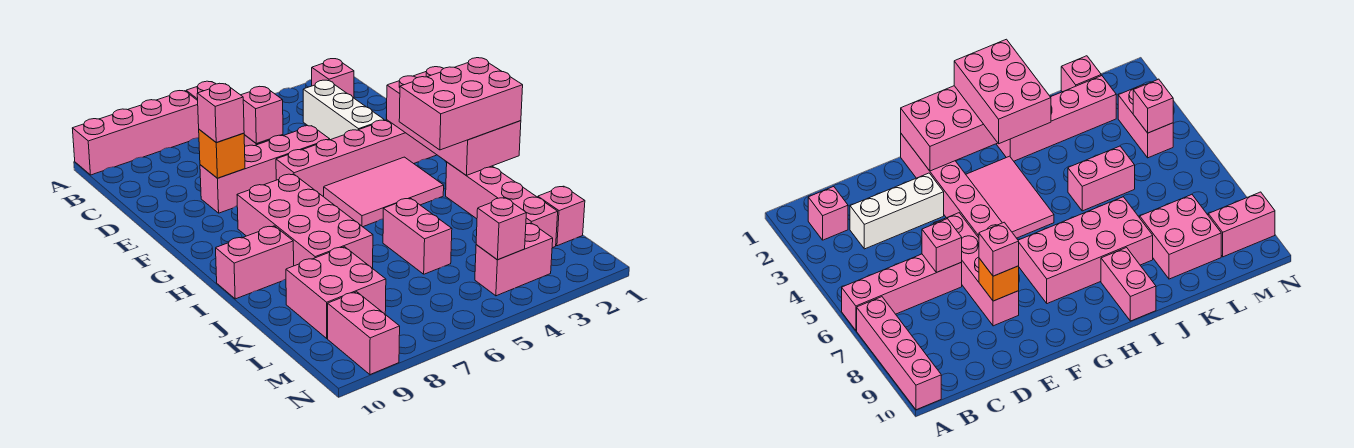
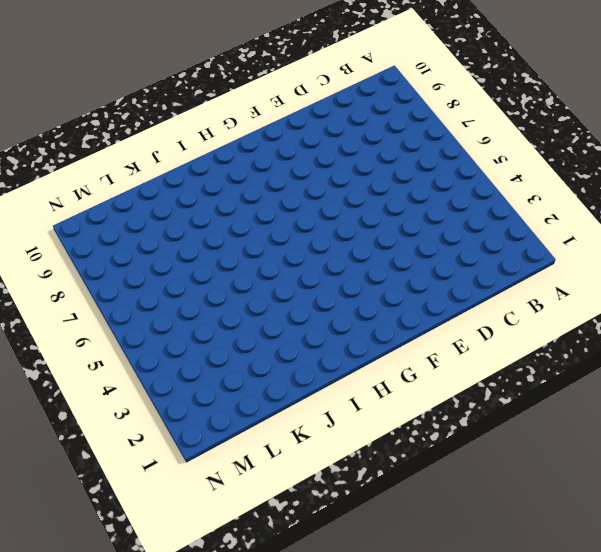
none -> pink 1x4 brick [842,254,962,330]
none -> pink 1x4 brick [72,91,199,175]
none -> pink 1x1 brick [312,59,354,98]

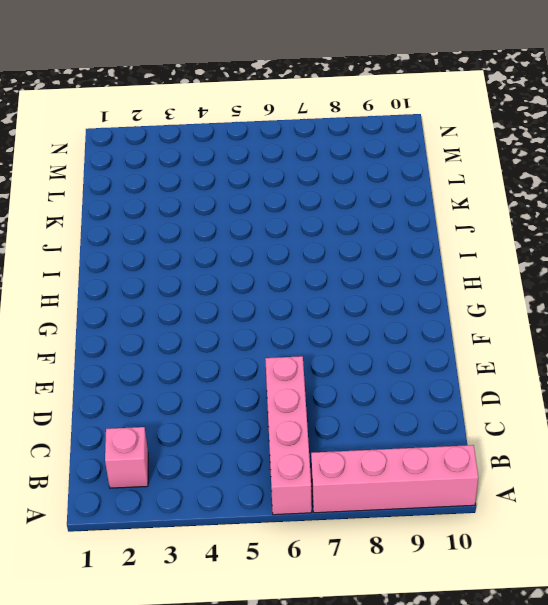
none -> white 1x3 brick [303,80,384,140]
none -> pink 1x4 brick [200,126,330,213]
none -> pink 1x6 brick [276,120,436,197]

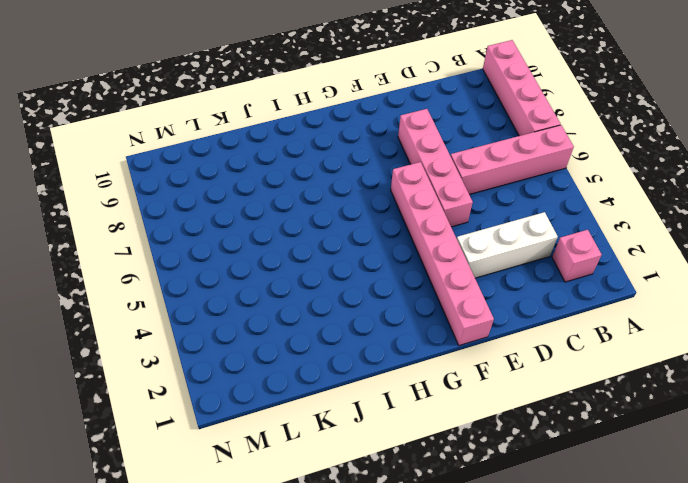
none -> pink 2x3 tile [324,157,444,227]
none -> pink 2x4 brick [237,174,373,268]
none -> pink 1x4 brick [446,162,558,248]

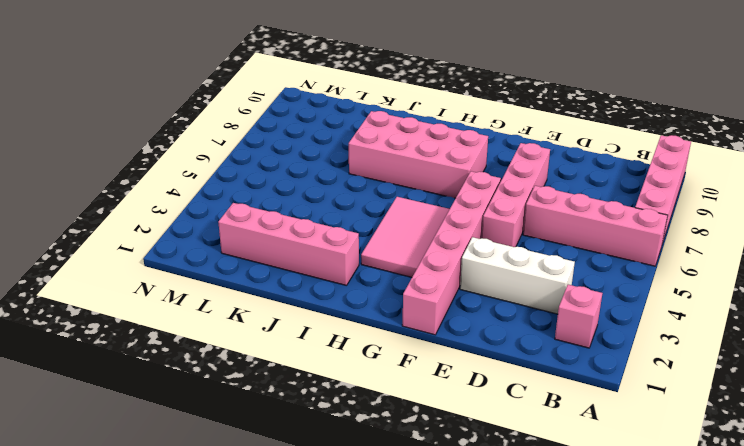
none -> pink 1x2 brick [216,226,294,299]
none -> pink 1x2 brick [383,198,452,274]
none -> pink 2x2 brick [286,247,386,338]

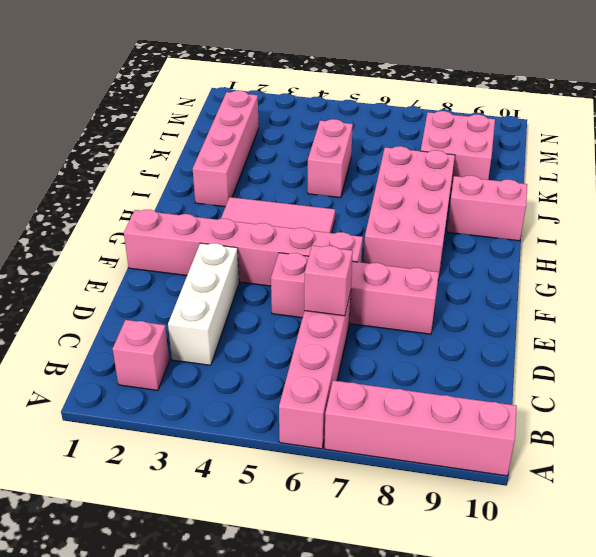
none -> pink 1x1 brick [538,186,585,246]
none -> pink 1x2 brick [475,223,553,296]
none -> pink 1x2 brick [328,292,400,375]

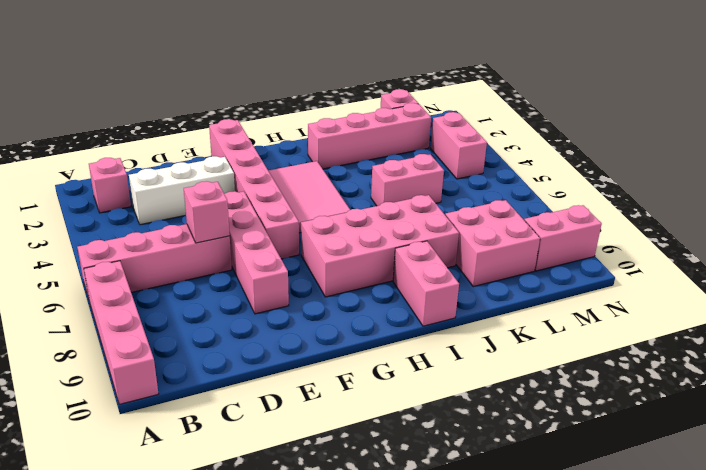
none -> orange 1x1 brick [199,130,245,178]
none -> pink 2x4 brick [387,67,521,175]
none -> pink 1x1 brick [476,197,526,260]

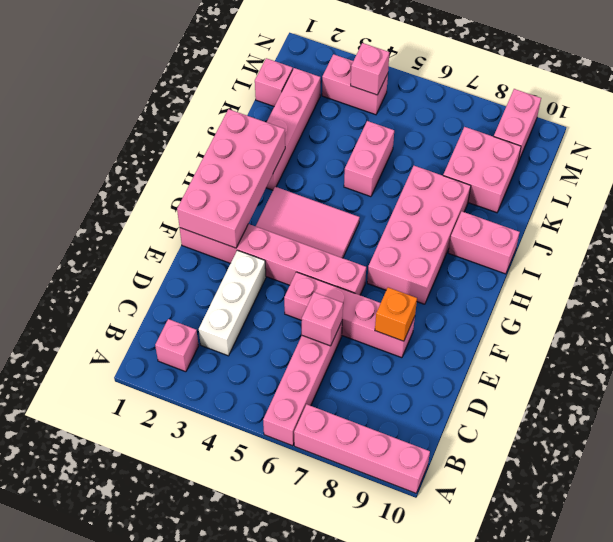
none -> pink 1x1 brick [197,83,244,143]
none -> pink 2x3 brick [399,58,523,150]

